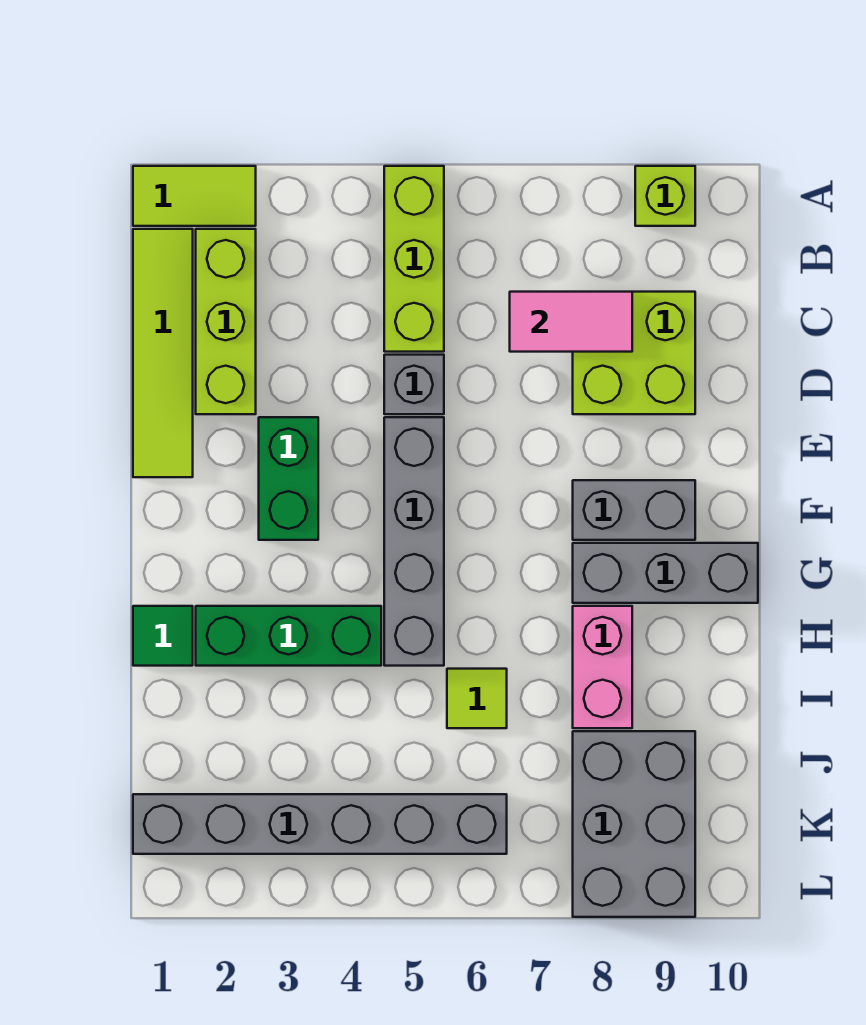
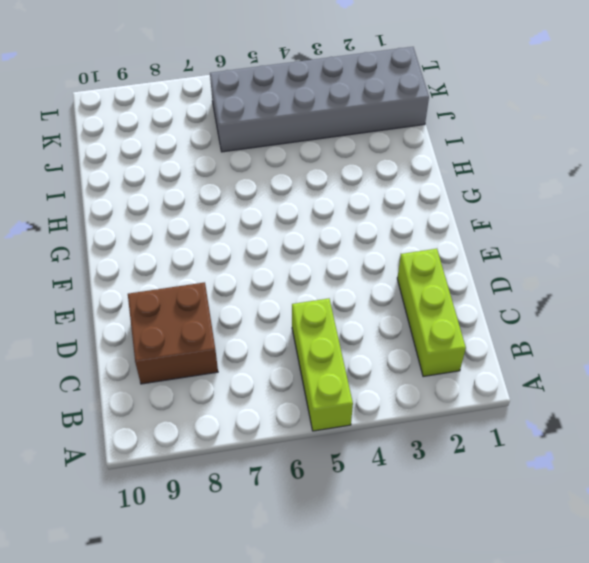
brown 2x2 brick [128,282,218,384] -> lime 2x2 brick [573,292,695,414]
grey 2x6 brick [210,47,429,152] -> grey 1x6 brick [133,794,507,854]
none -> lime 1x2 tile [133,166,256,226]
none -> lime 1x1 brick [635,166,695,226]
none -> lime 1x4 tile [133,229,193,477]

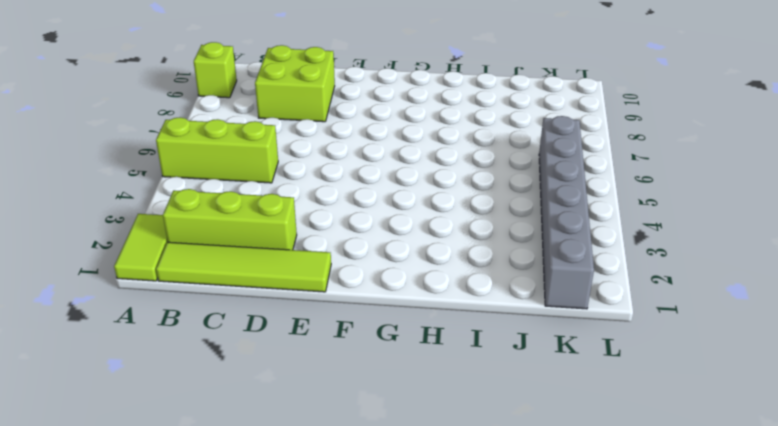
none -> grey 1x1 brick [384,355,444,414]
none -> green 1x2 brick [259,417,318,540]
none -> grey 1x4 brick [384,417,444,666]

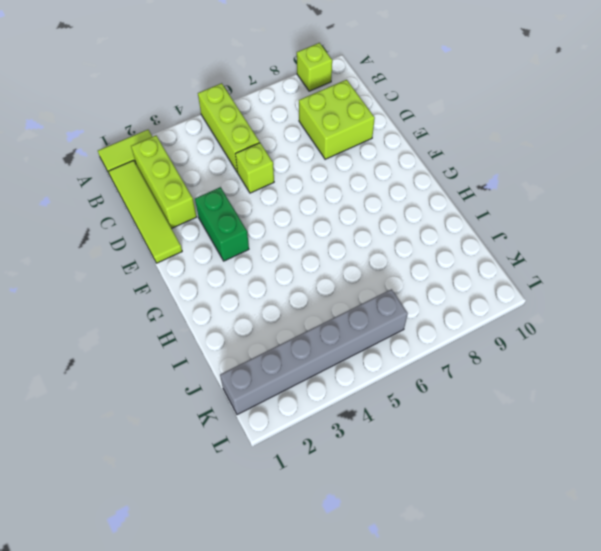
lime 1x1 brick [236,143,274,193] -> grey 1x1 brick [384,355,444,414]
none -> grey 1x4 brick [384,417,444,666]
none -> grey 1x2 brick [573,480,695,540]
none -> grey 1x3 brick [573,543,758,603]

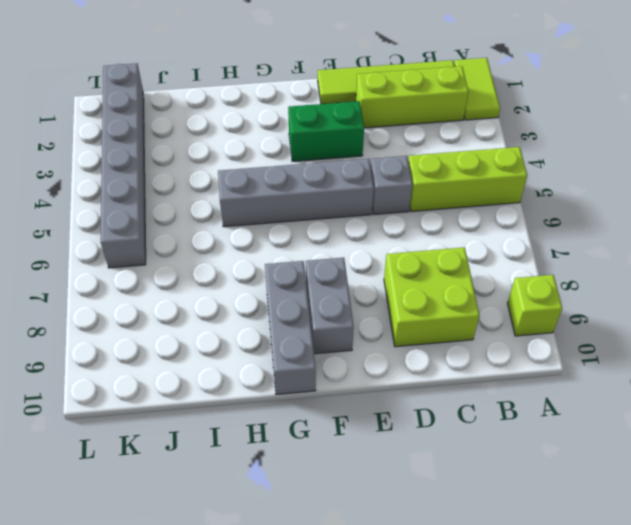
none -> green 1x1 tile [133,606,193,666]
none -> green 1x3 brick [196,606,381,666]
none -> pink 1x2 brick [573,606,632,728]

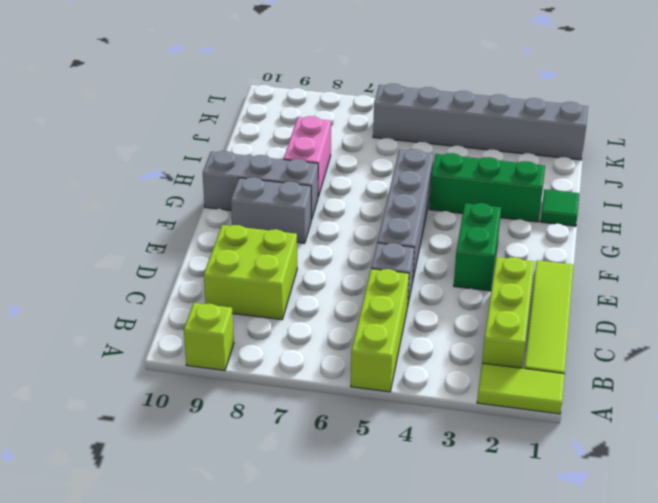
none -> lime 1x1 tile [447,669,507,728]
none -> grey 2x3 brick [573,731,695,917]
none -> pink 1x2 tile [510,292,632,352]

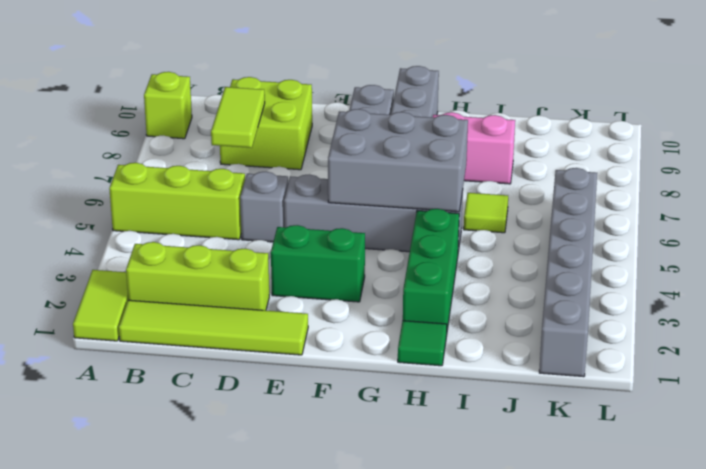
lime 1x2 tile [211,87,265,148] -> pink 1x2 tile [510,292,632,352]
grey 2x3 brick [328,109,468,212] -> grey 2x3 brick moved to [573,731,695,917]

